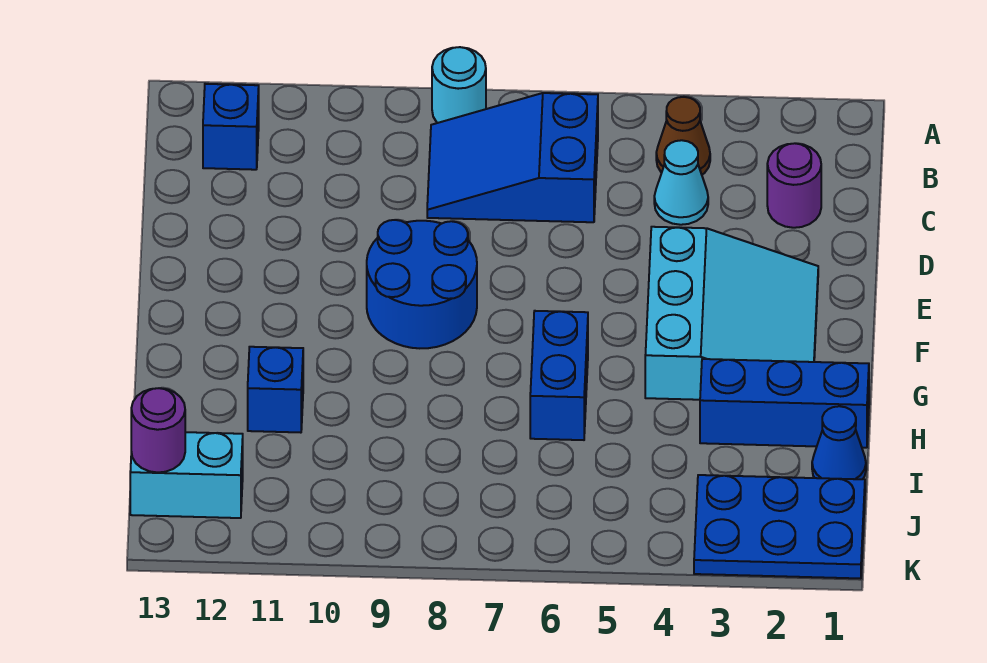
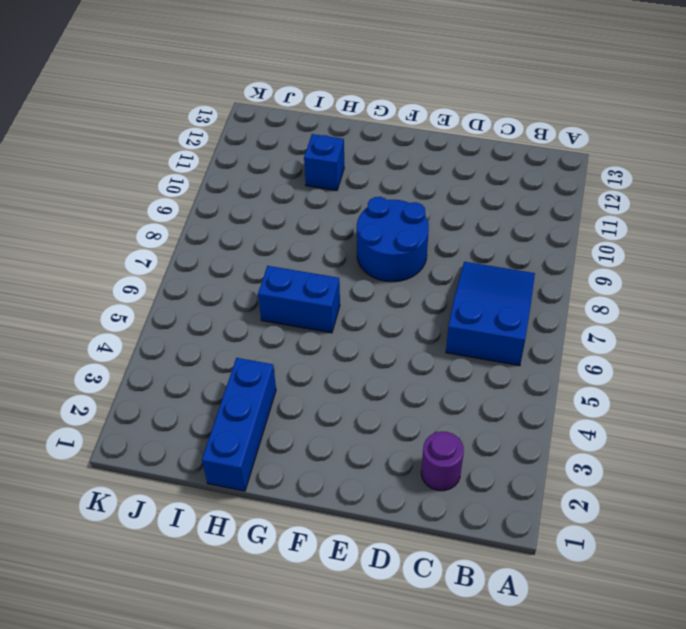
none -> cyan 1x1 round brick [432,47,486,123]
none -> brown 1x1 cone [656,97,710,175]
none -> blue 1x1 brick [203,84,259,170]

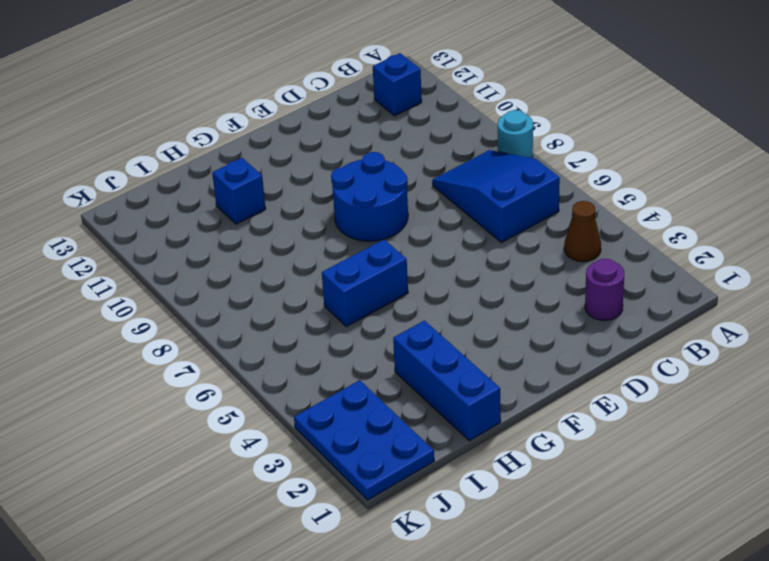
none -> cyan 1x1 cone [654,140,708,225]
none -> cyan 3x3 slope [645,227,818,400]
none -> blue 1x1 cone [812,406,866,479]

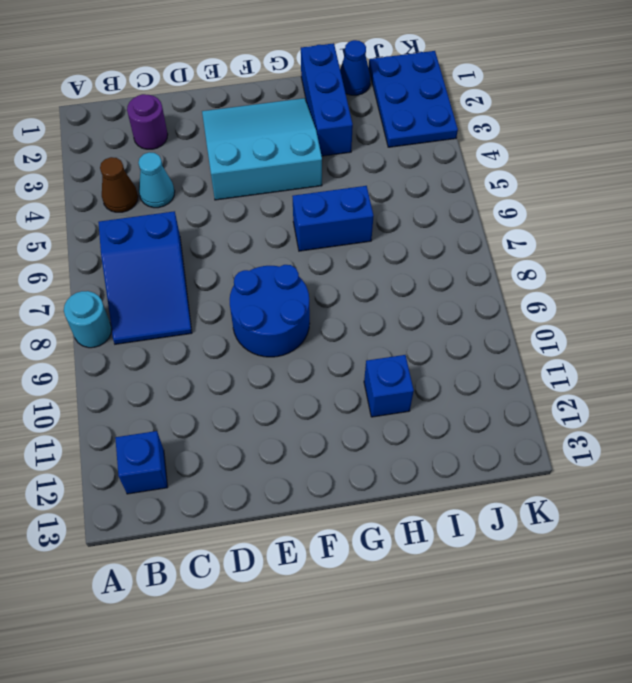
none -> cyan 1x2 brick [130,432,243,518]
none -> purple 1x1 round brick [131,388,185,473]

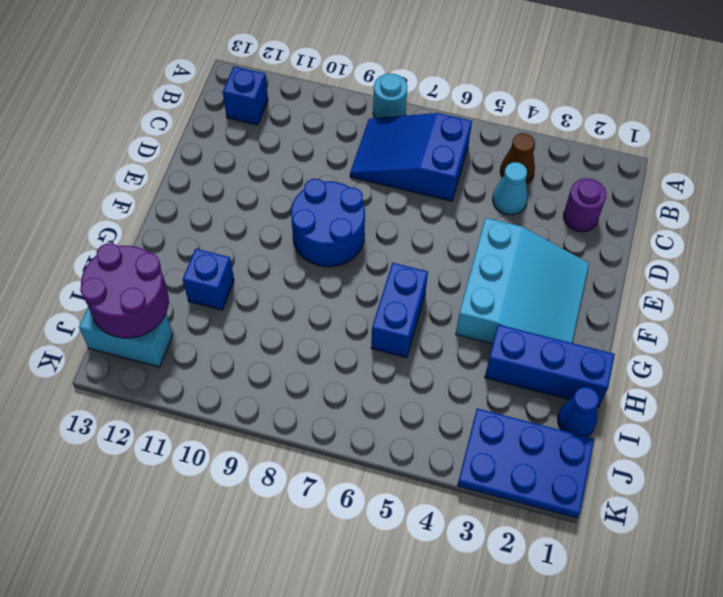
purple 2x2 round brick [80,243,169,338] -> purple 1x1 round brick [131,388,185,473]

